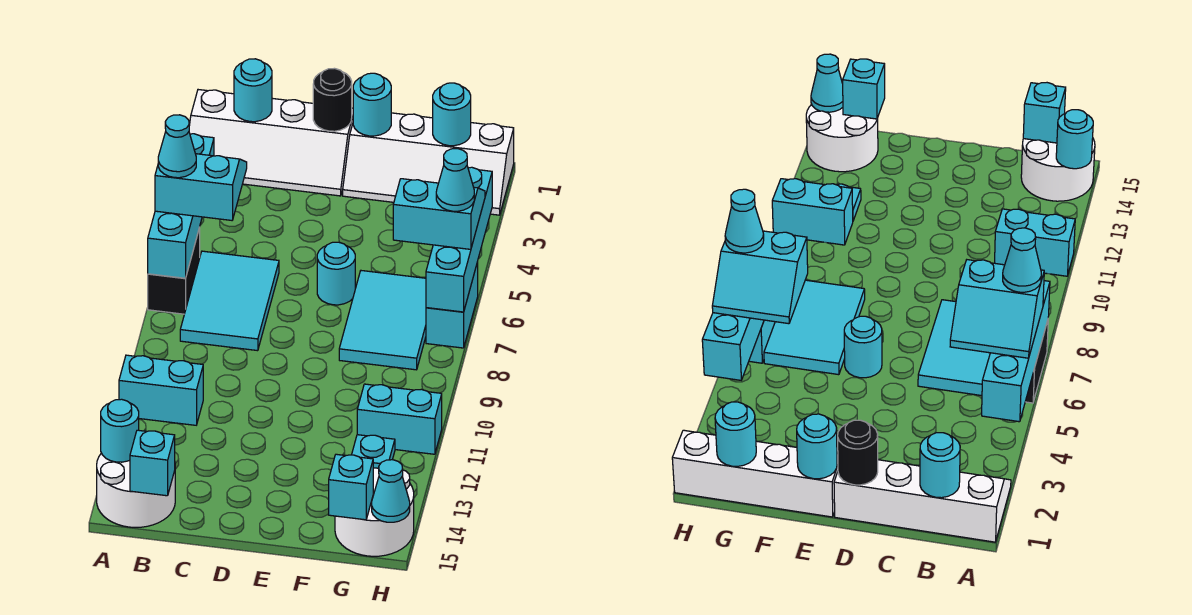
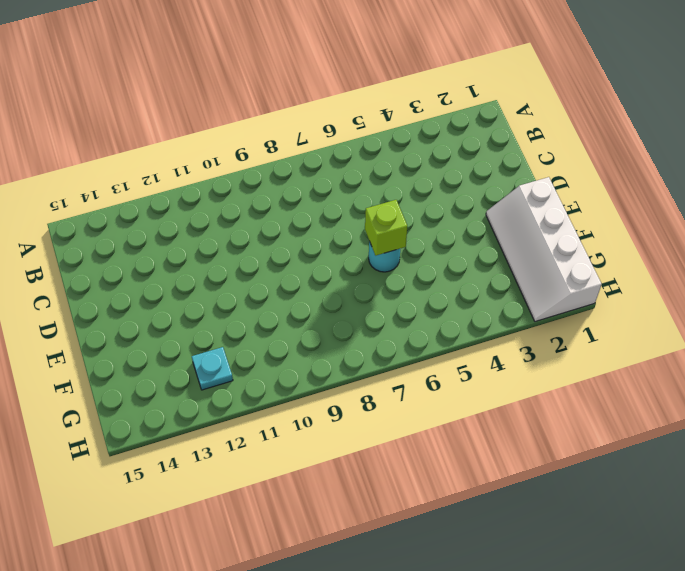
lime 1x1 brick [365,200,407,255] -> none
none -> white 2x4 slope [189,90,353,196]
none -> black 1x2 brick [148,228,200,314]
none -> cyan 1x2 brick [119,355,203,425]

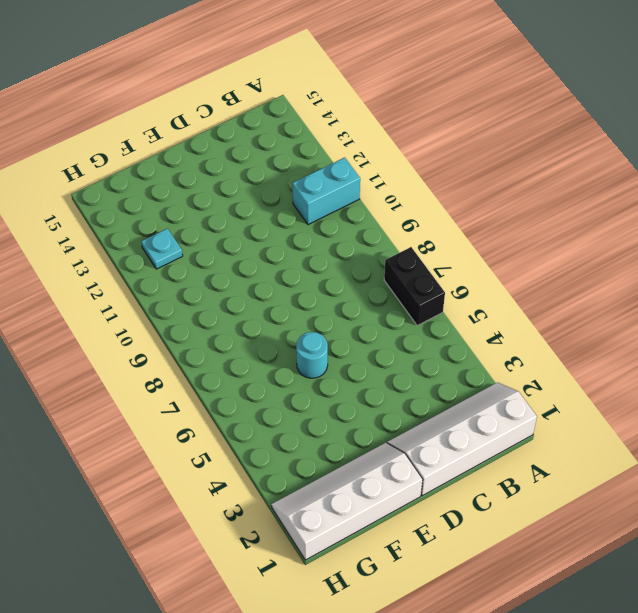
none -> white 2x2 round brick [97,453,175,527]
none -> cyan 2x3 tile [180,251,279,351]
none -> cyan 2x3 tile [339,271,426,370]

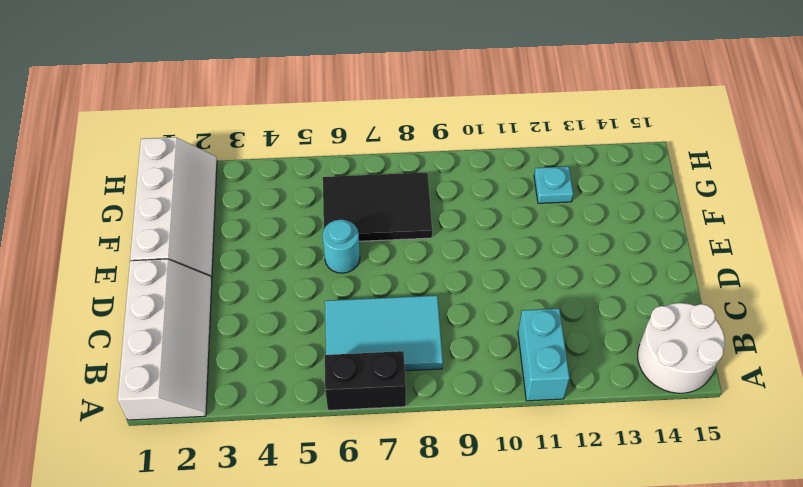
black 2x3 tile [323,173,432,241] -> cyan 2x3 tile [339,271,426,370]
none -> cyan 1x2 brick [357,384,442,454]
none -> white 2x2 round brick [335,468,414,556]
none -> cyan 1x2 brick [426,262,478,348]

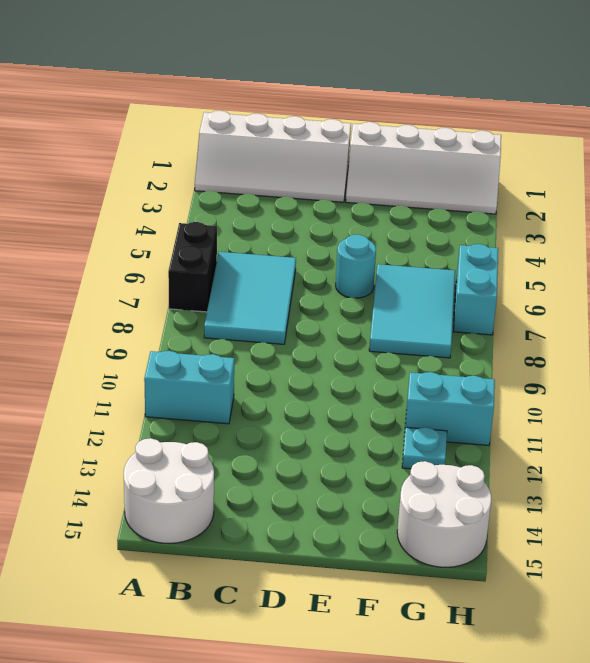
none -> cyan 1x4 brick [148,134,214,278]
none -> cyan 1x1 round brick [101,399,139,462]
none -> cyan 1x1 round brick [234,59,272,122]

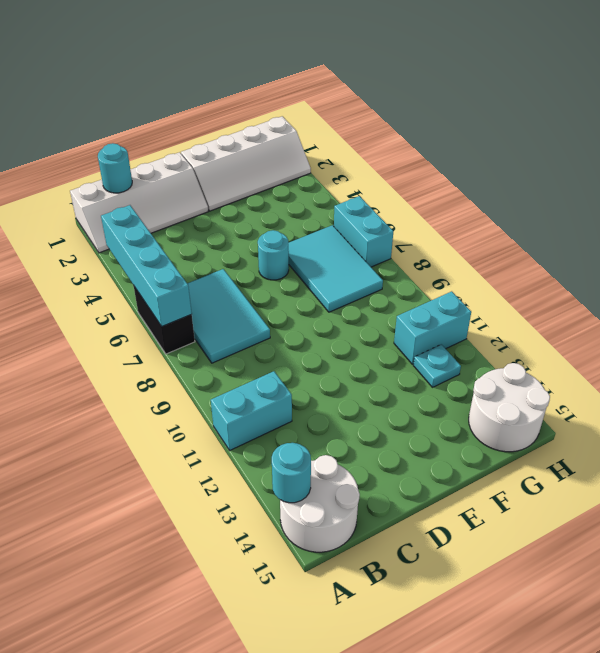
none -> cyan 1x1 brick [130,430,175,496]
none -> black 1x1 round brick [313,68,352,131]
none -> cyan 1x1 round brick [353,73,391,136]

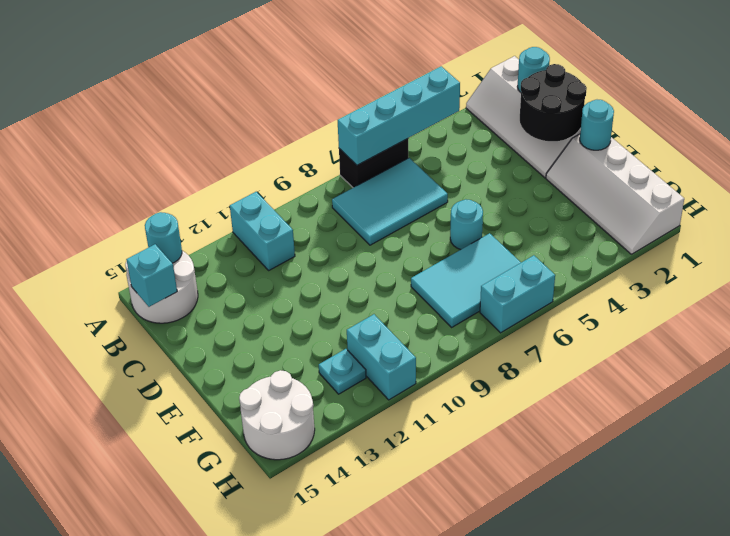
black 2x2 round brick [520,64,587,141] -> black 1x1 round brick [313,68,352,131]
none -> cyan 1x1 round brick [433,83,471,146]
none -> cyan 1x1 brick [329,454,373,520]
none -> cyan 1x4 brick [426,167,492,312]

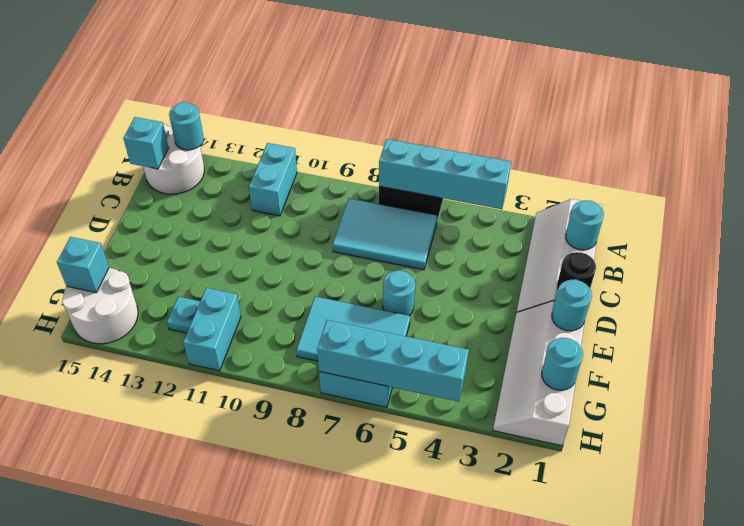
none -> cyan 1x1 cone [372,460,410,522]
none -> cyan 2x2 slope [155,154,247,220]
none -> cyan 2x2 slope [393,179,485,249]

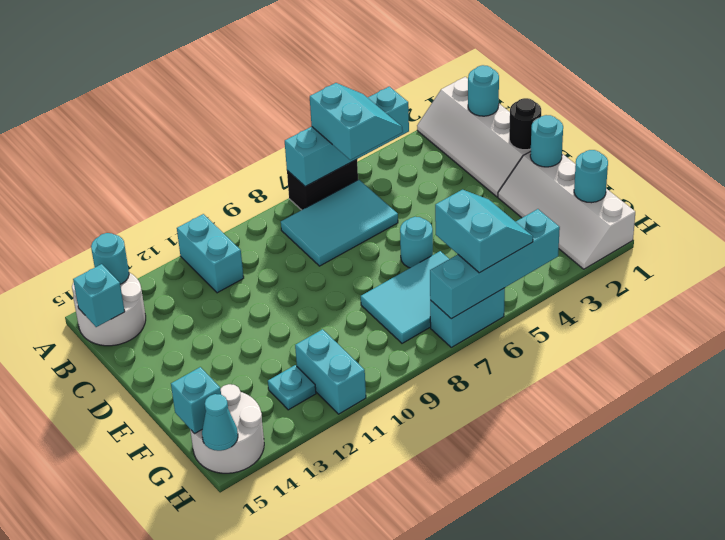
none -> cyan 1x1 cone [158,115,196,178]
none -> cyan 1x1 cone [436,149,474,211]

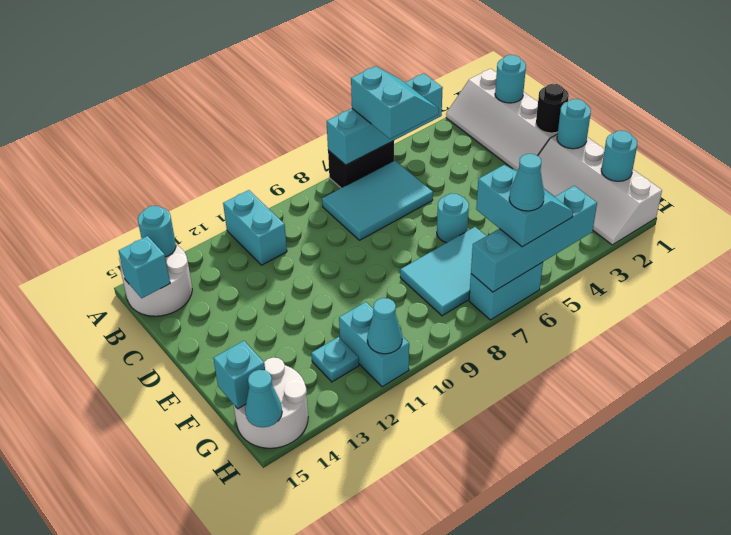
cyan 1x1 cone [367,298,402,354] -> cyan 1x1 cone moved to [158,115,196,178]

